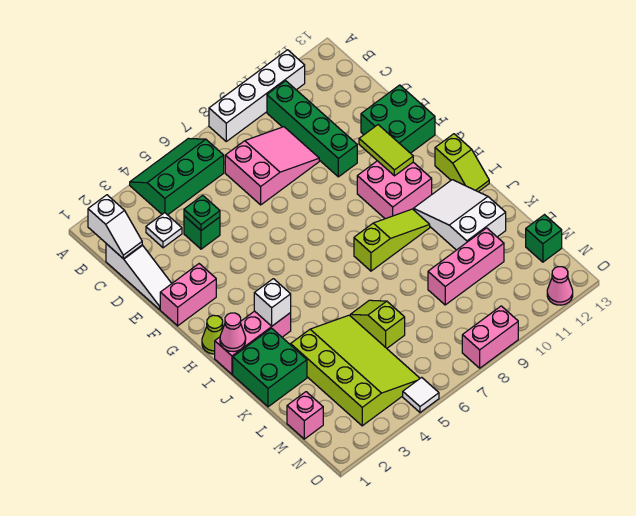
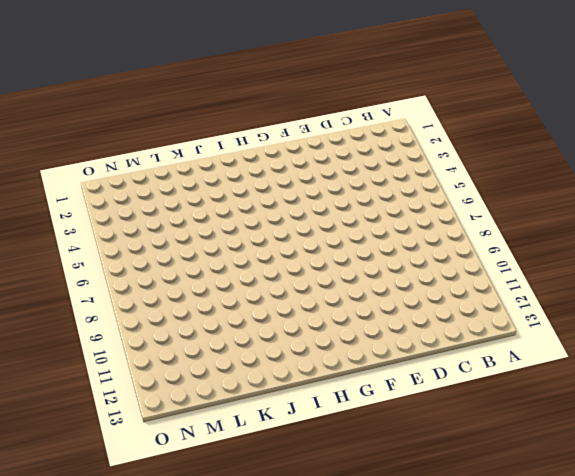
none -> green 2x3 slope [130,138,224,215]
none -> white 1x4 brick [209,50,305,141]
none -> green 1x4 brick [267,81,357,177]

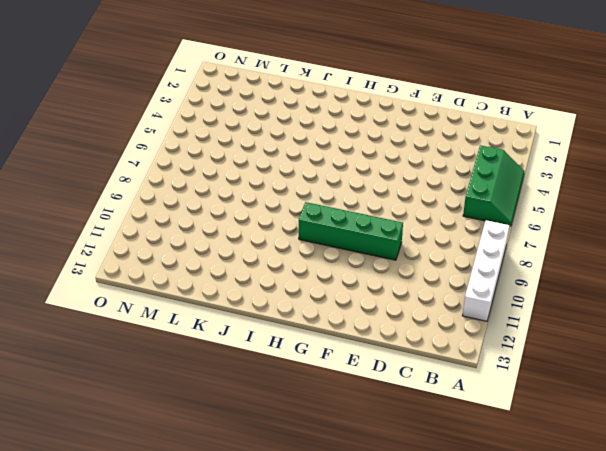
green 1x4 brick [299,202,403,260] -> green 1x4 brick moved to [267,81,357,177]
none -> white 1x3 slope [106,244,172,309]
none -> white 1x1 plate [146,213,182,248]
none -> pink 2x3 slope [225,127,319,205]

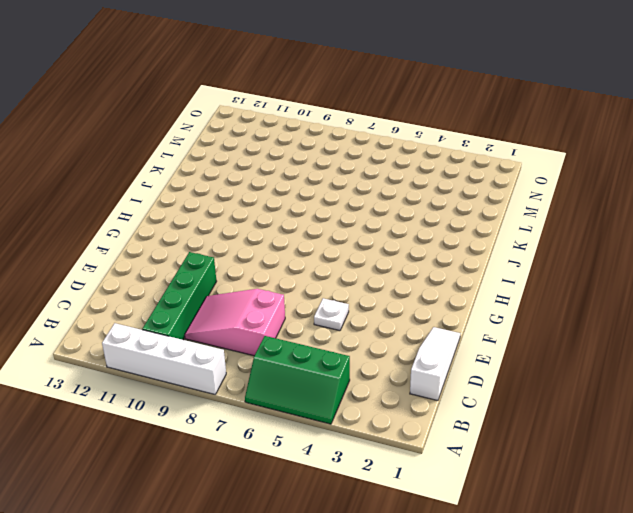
white 1x1 plate [314,298,349,331] -> white 1x1 plate moved to [146,213,182,248]
none -> green 1x1 brick [184,216,220,249]
none -> green 2x2 brick [361,85,435,153]
none -> pink 1x2 brick [160,264,216,326]

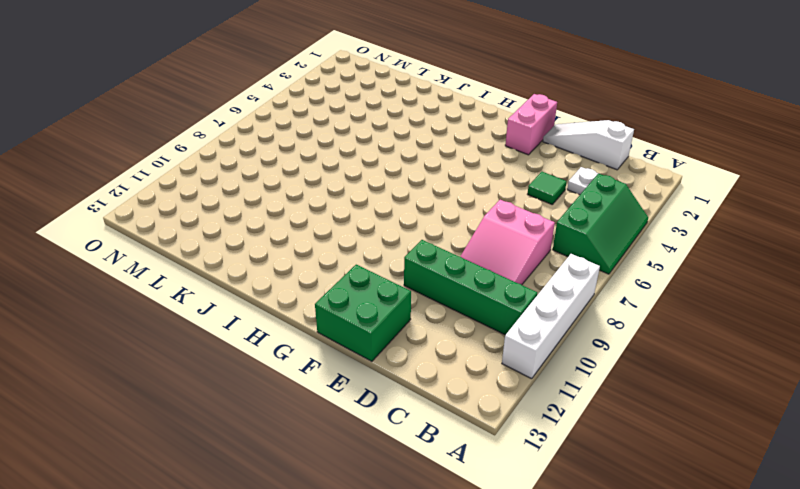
green 1x1 tile [528,172,567,204] -> green 1x1 brick [184,216,220,249]
none -> pink 2x2 brick [357,161,432,219]
none -> lime 1x1 cone [202,315,223,354]
none -> lime 1x2 slope [435,134,489,192]

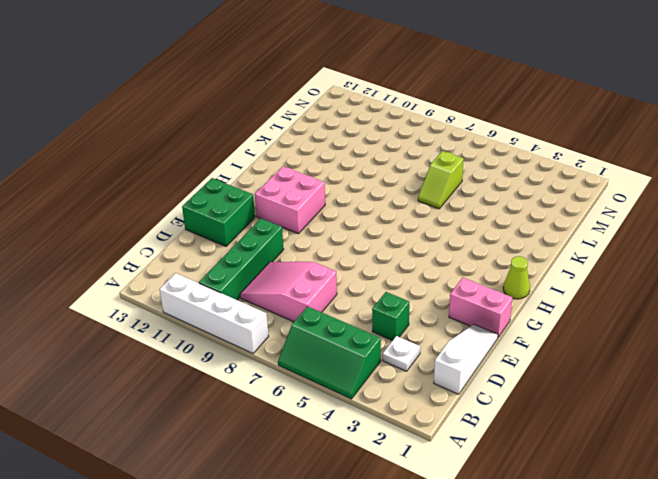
none -> lime 1x2 slope [435,134,489,192]
none -> pink 1x3 brick [215,311,291,374]
none -> lime 1x3 slope [354,209,430,271]

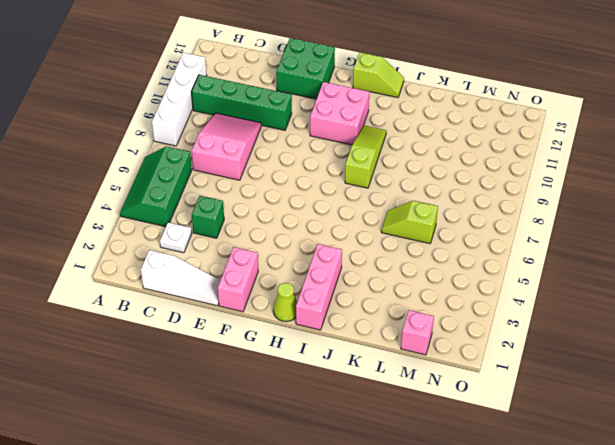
none -> white 2x3 slope [413,180,506,250]
none -> green 2x2 brick [233,328,307,407]
none -> lime 3x4 slope [291,315,420,426]

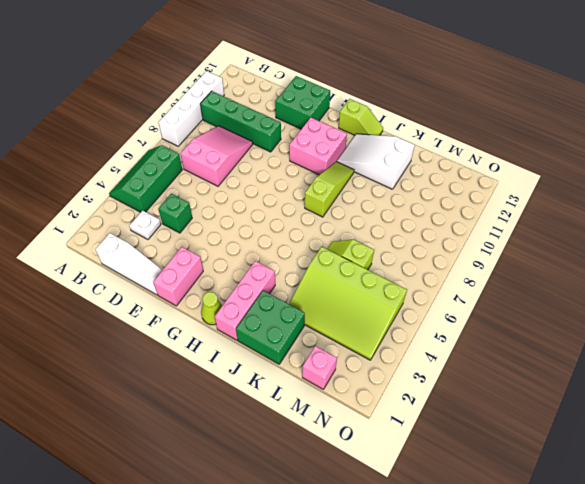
lime 3x4 slope [289,247,407,360] -> lime 3x4 slope turned to [291,315,420,426]
none -> pink 1x3 brick [428,228,504,305]
none -> green 1x1 brick [526,215,562,262]
none -> white 1x1 tile [403,377,439,412]

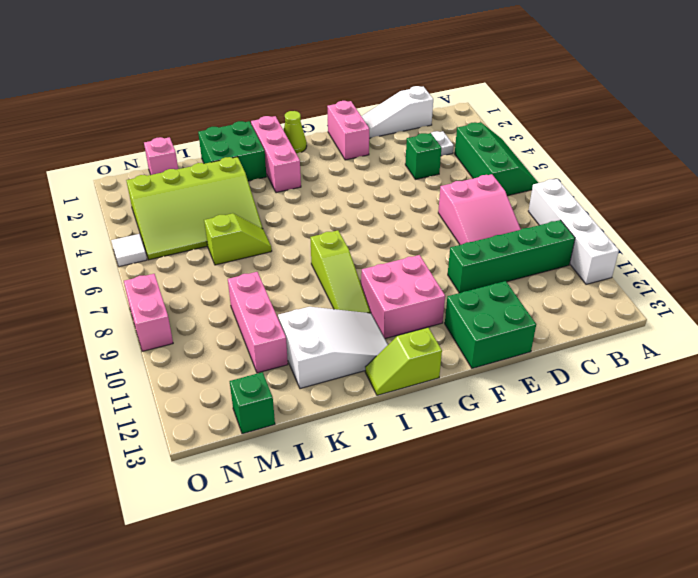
none -> pink 1x1 cone [547,267,573,305]
none -> white 1x2 slope [88,195,142,259]
none -> green 1x1 plate [184,195,220,230]

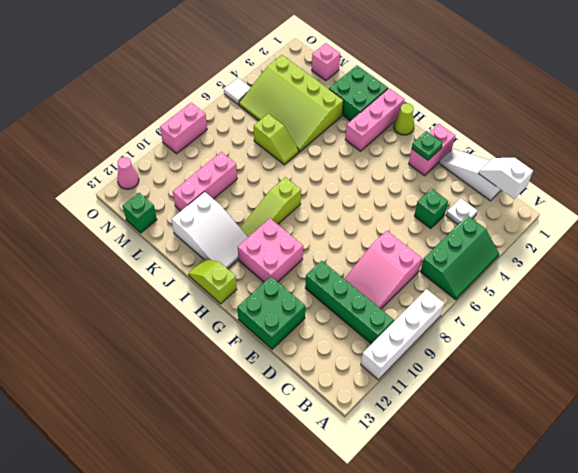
green 1x1 plate [412,131,443,160] -> green 1x1 plate moved to [184,195,220,230]
none -> lime 1x2 tile [359,125,413,176]
none -> pink 1x1 cone [220,313,246,352]
none -> white 1x1 brick [254,279,291,326]

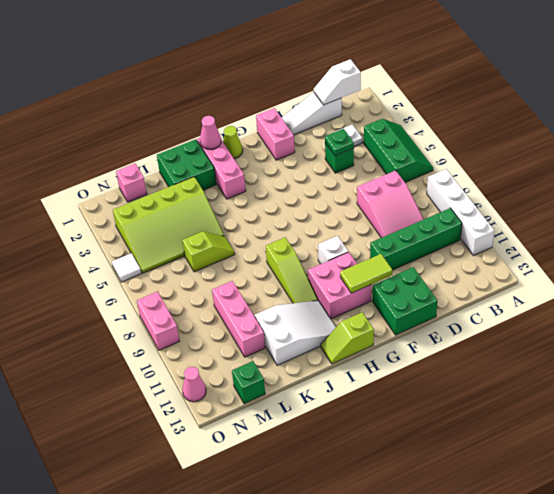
white 1x1 brick [318,236,348,264] -> white 1x1 brick moved to [254,279,291,326]

